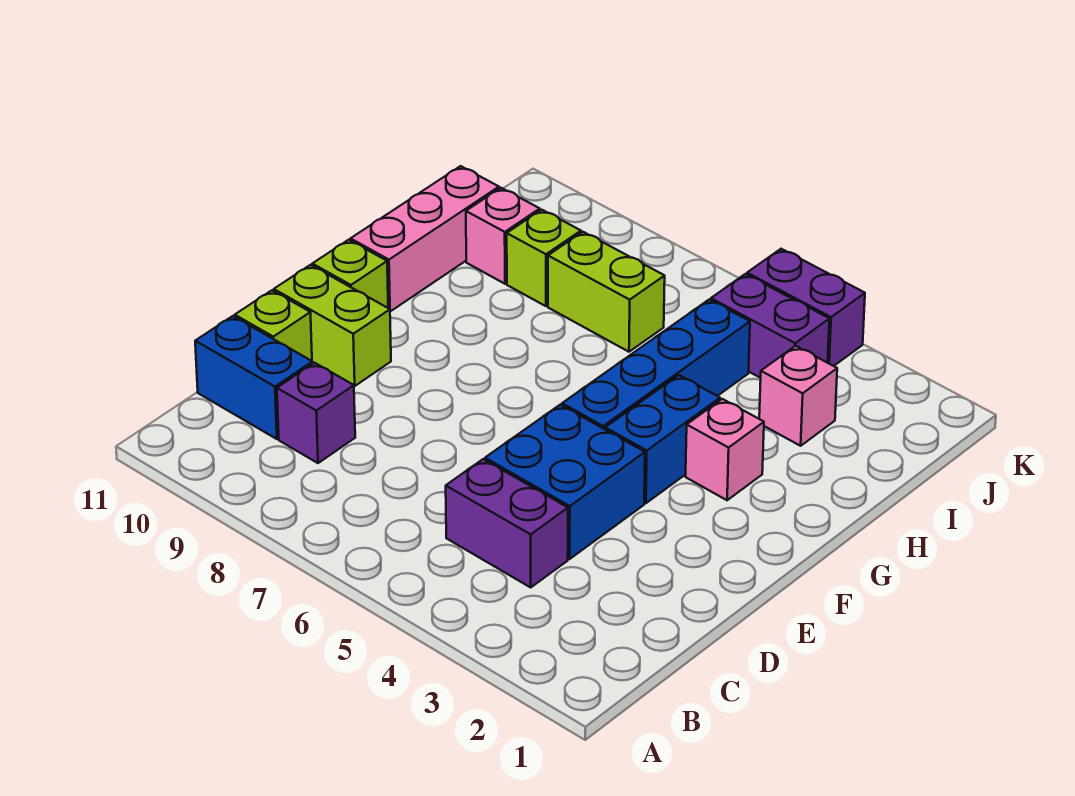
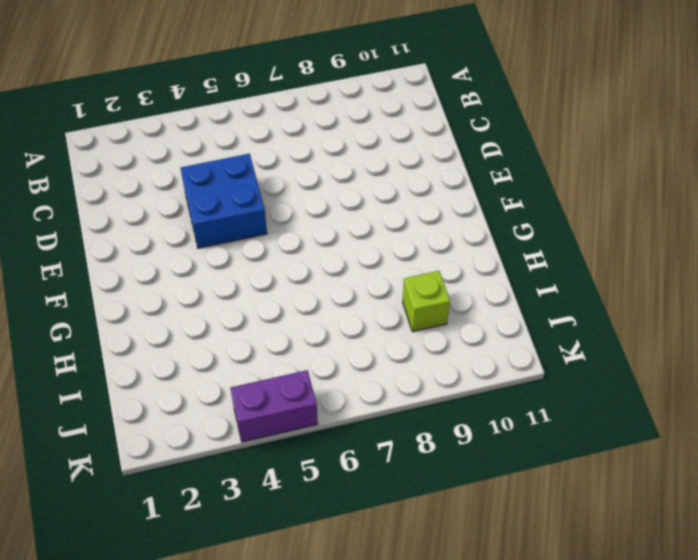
none -> purple 1x2 brick [446,459,568,587]
none -> purple 1x1 brick [277,363,355,463]
none -> blue 1x2 brick [195,316,313,439]

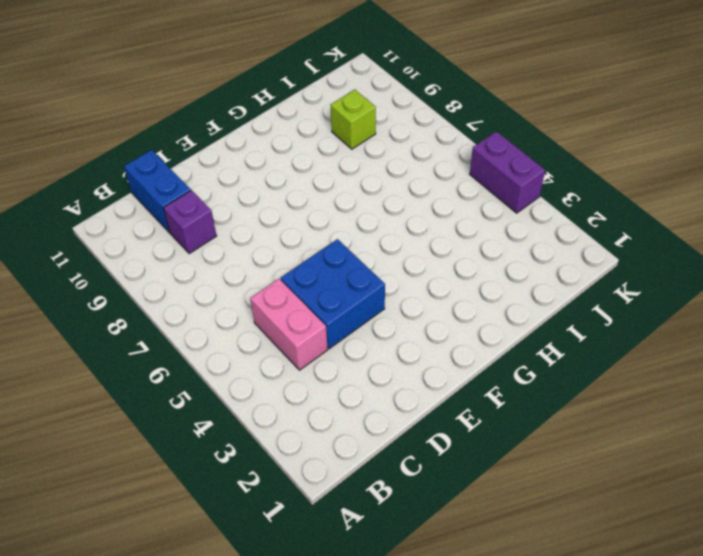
pink 1x2 brick [250,279,328,370] -> purple 1x2 brick [446,459,568,587]
none -> lime 1x1 brick [235,290,312,361]
none -> lime 1x2 brick [274,265,391,386]
none -> blue 1x2 brick [605,375,720,503]

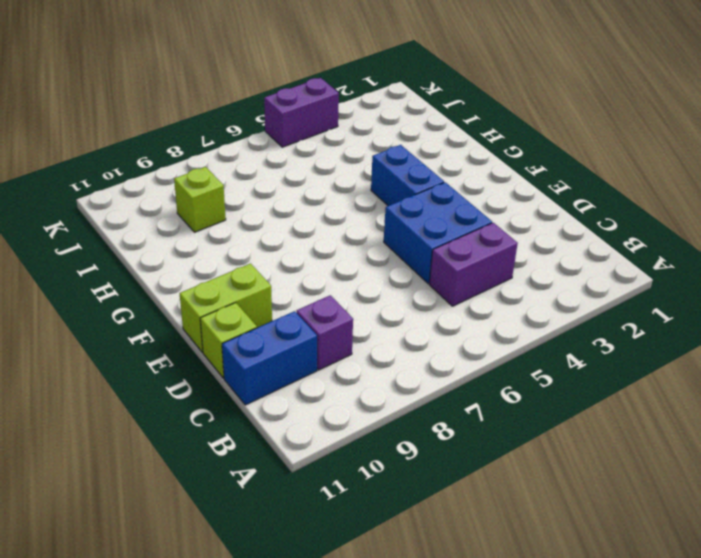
none -> blue 1x4 brick [562,300,750,429]
none -> lime 1x1 brick [312,240,388,308]
none -> pink 1x1 brick [686,399,764,500]

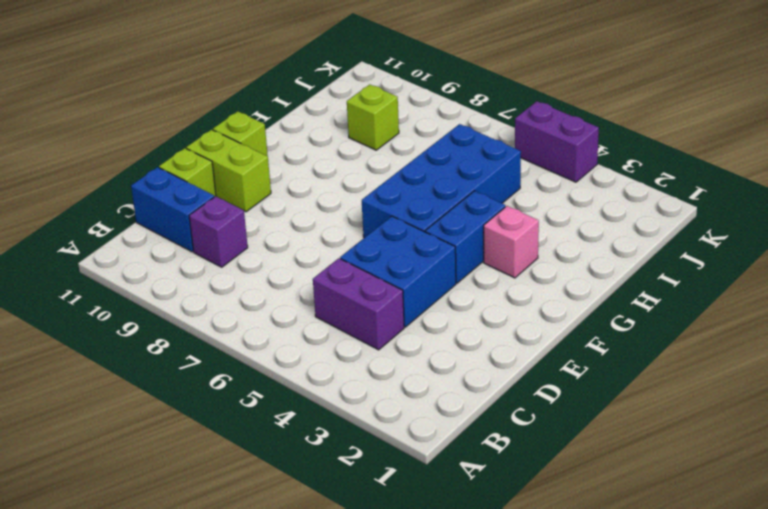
blue 2x4 brick [362,124,521,238] -> blue 1x4 brick [562,300,750,429]
none -> pink 1x3 brick [351,166,499,312]
none -> pink 1x1 brick [759,346,837,446]
none -> lime 1x2 brick [548,232,665,352]

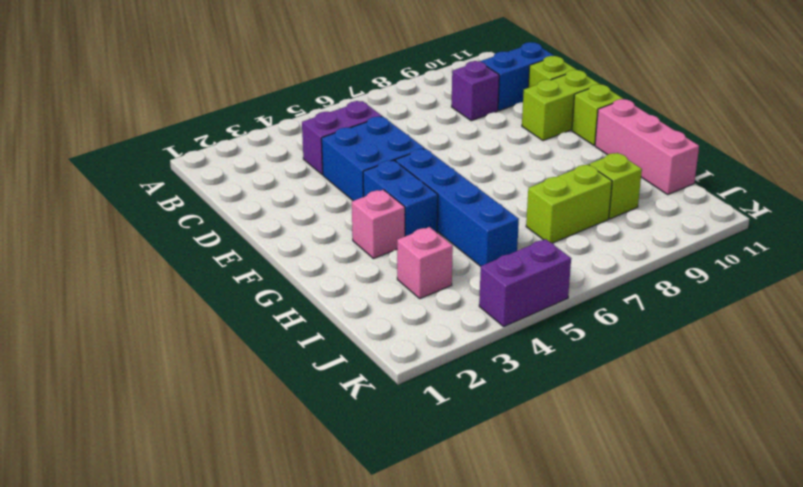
none -> pink 1x1 brick [466,188,540,284]
none -> purple 1x2 brick [711,274,829,378]

